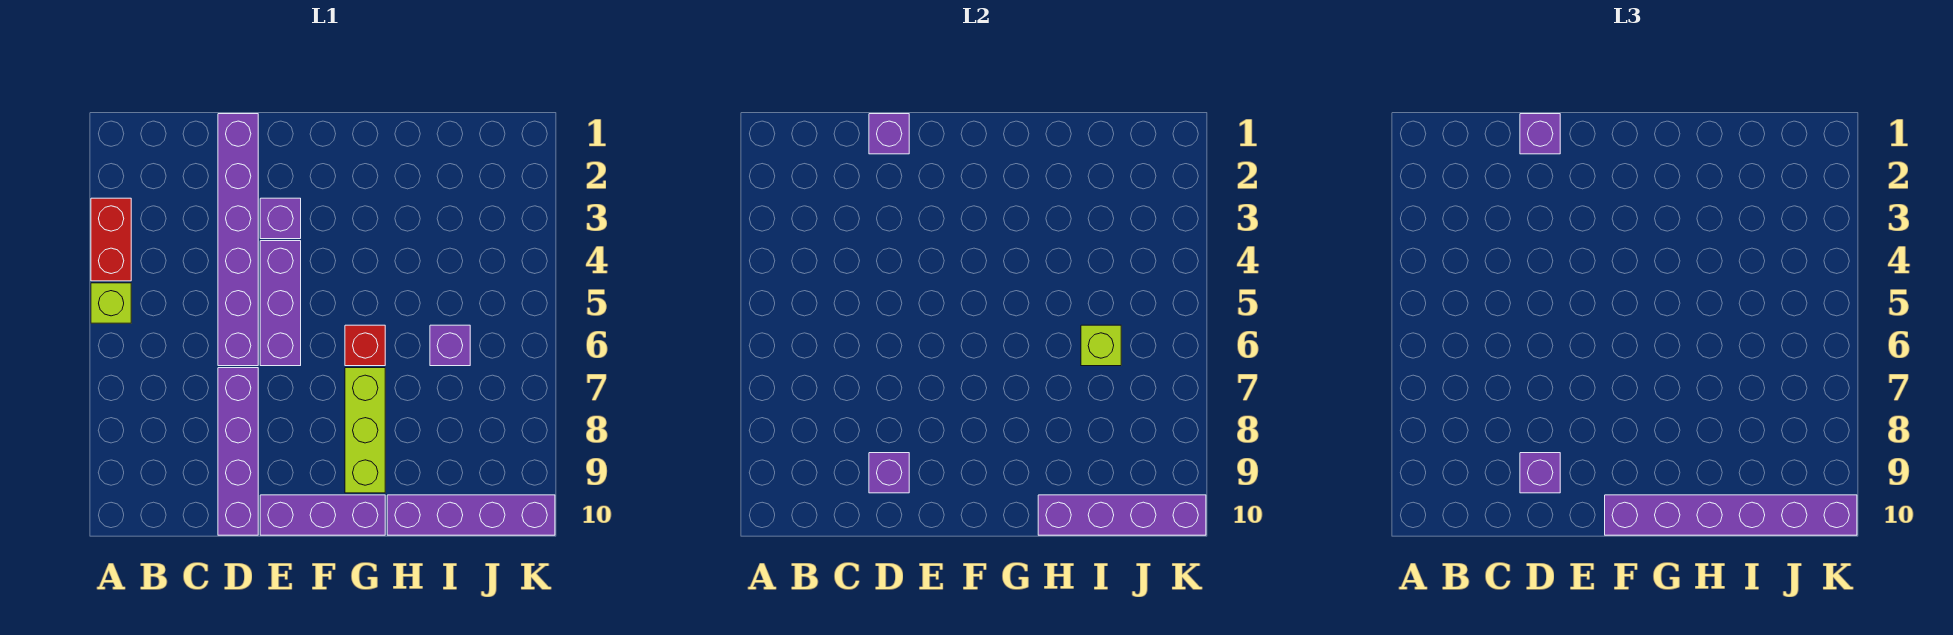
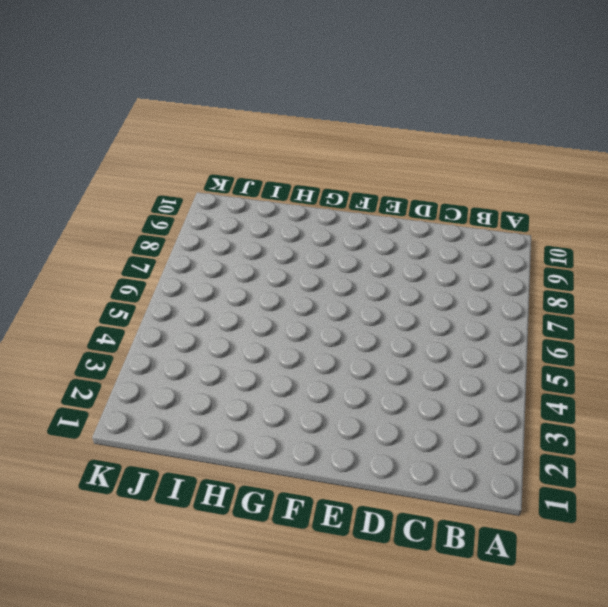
none -> red 1x2 brick [91,198,131,281]
none -> lime 1x1 brick [91,283,131,323]
none -> purple 1x6 brick [218,114,258,366]

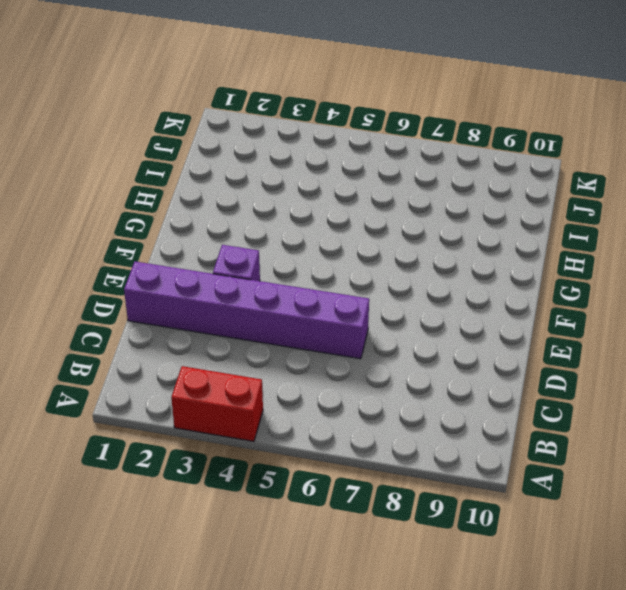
none -> lime 1x1 brick [91,283,131,323]
none -> purple 1x4 brick [218,368,258,535]
none -> purple 1x3 brick [260,241,301,366]

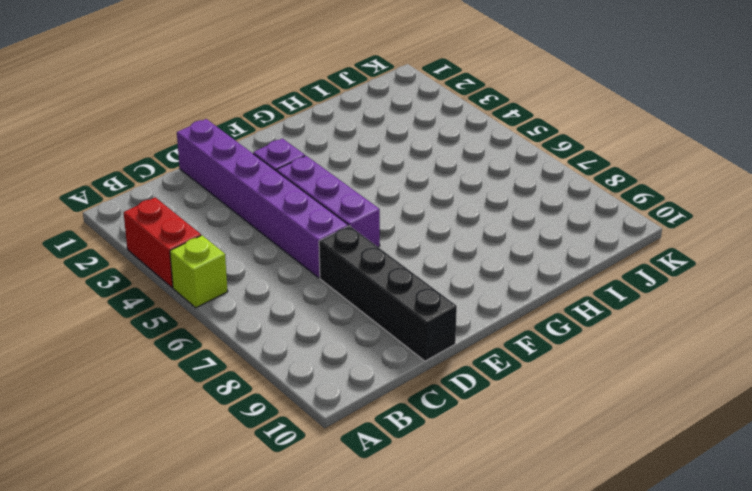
black 1x4 brick [319,226,457,361] -> purple 1x4 brick [218,368,258,535]
none -> purple 1x3 brick [260,495,385,535]
none -> red 1x1 brick [345,325,385,366]
none -> lime 1x3 brick [345,368,385,493]

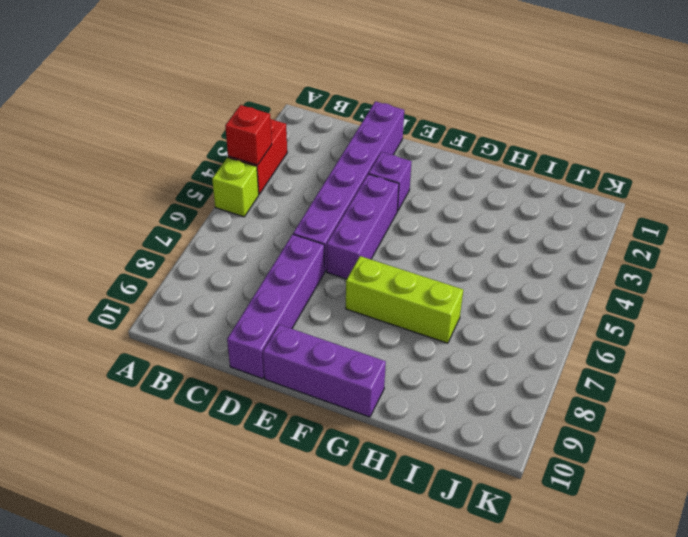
red 1x1 brick [225,105,272,165] -> red 1x1 brick moved to [345,325,385,366]
lime 1x3 brick [346,256,463,343] -> lime 1x3 brick turned to [345,368,385,493]
none -> purple 1x4 brick [387,495,555,535]
none -> purple 1x1 brick [430,325,470,366]
none -> purple 1x1 brick [869,114,909,154]

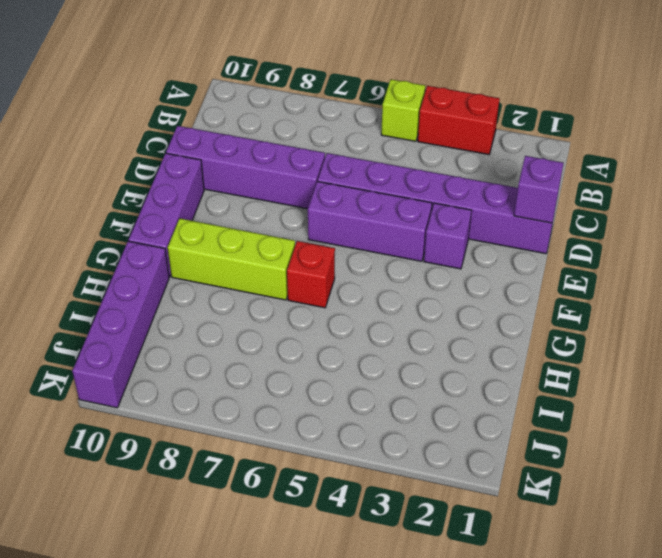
none -> purple 1x1 brick [430,325,470,366]
none -> purple 1x1 brick [869,453,909,493]
none -> purple 1x4 brick [1038,495,1206,535]

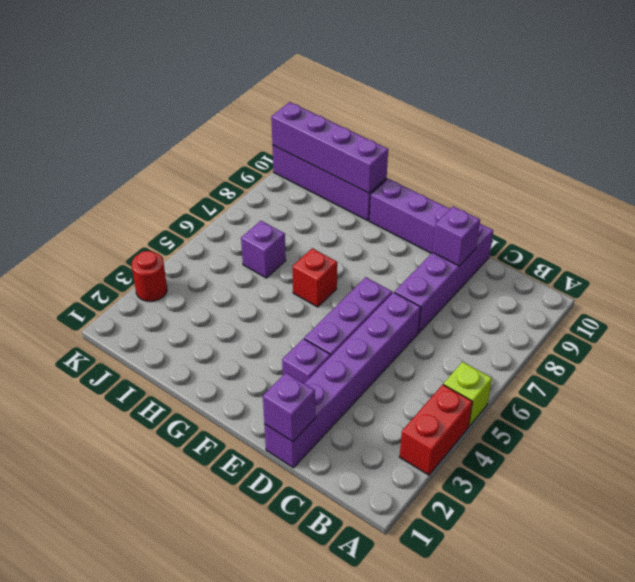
red 1x1 round brick [132,251,167,302] -> none
none -> lime 1x3 brick [345,368,385,493]
none -> lime 1x1 brick [1081,325,1121,366]
none -> purple 1x1 brick [1520,114,1560,154]

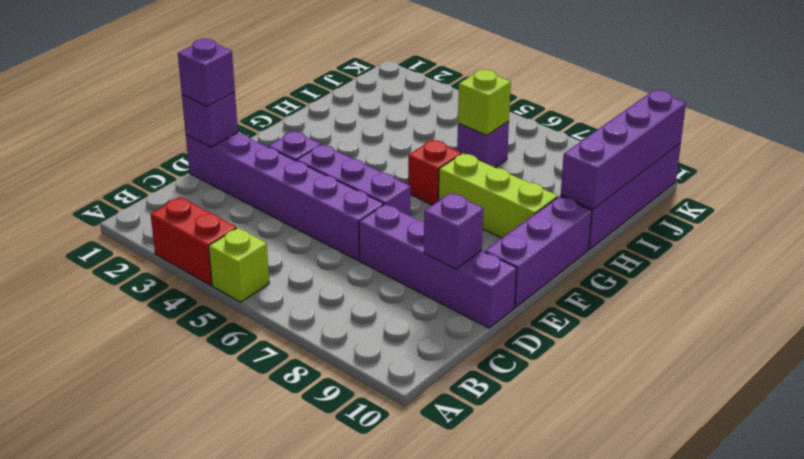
none -> purple 1x1 brick [1520,453,1560,493]
none -> purple 1x6 brick [1605,495,1857,535]

